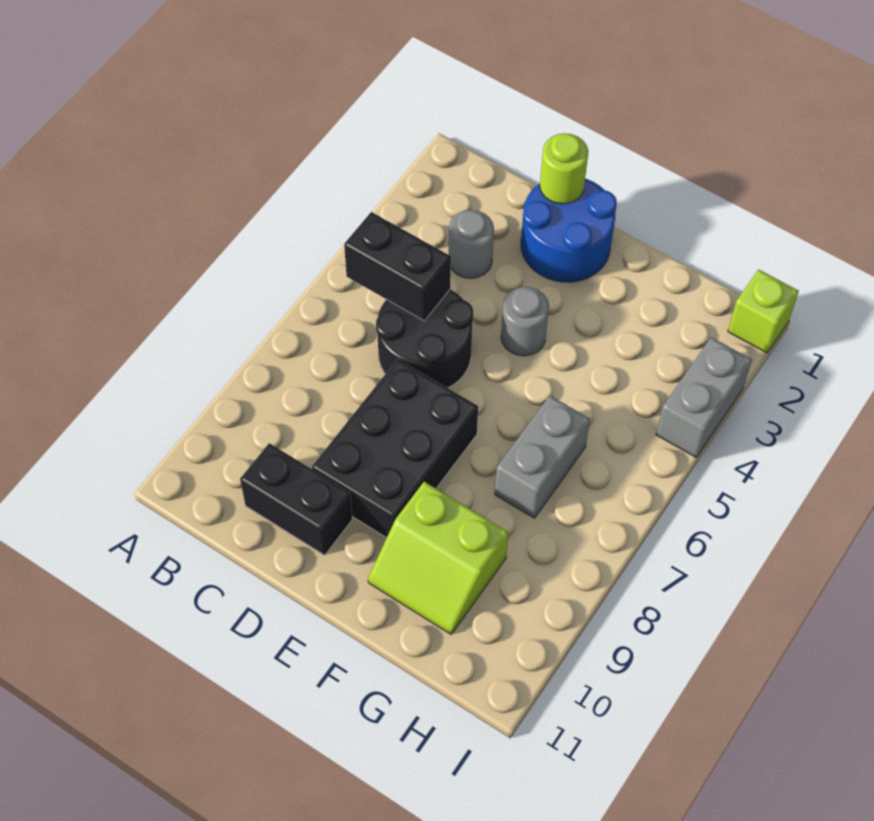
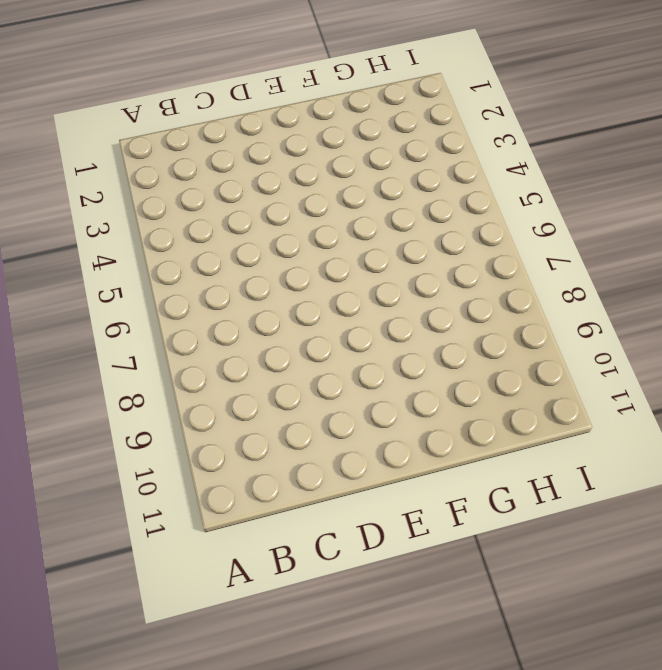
none -> grey 1x1 round brick [448,210,494,278]
none -> black 2x2 round brick [376,289,473,388]
none -> black 1x2 brick [240,443,352,555]

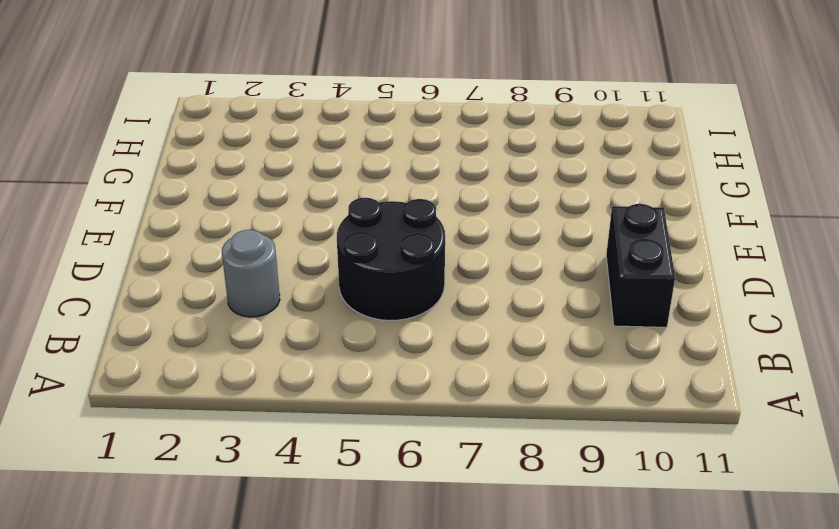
none -> blue 2x2 round brick [521,179,617,282]
none -> black 2x3 brick [312,359,478,538]
none -> grey 1x1 round brick [501,287,549,356]

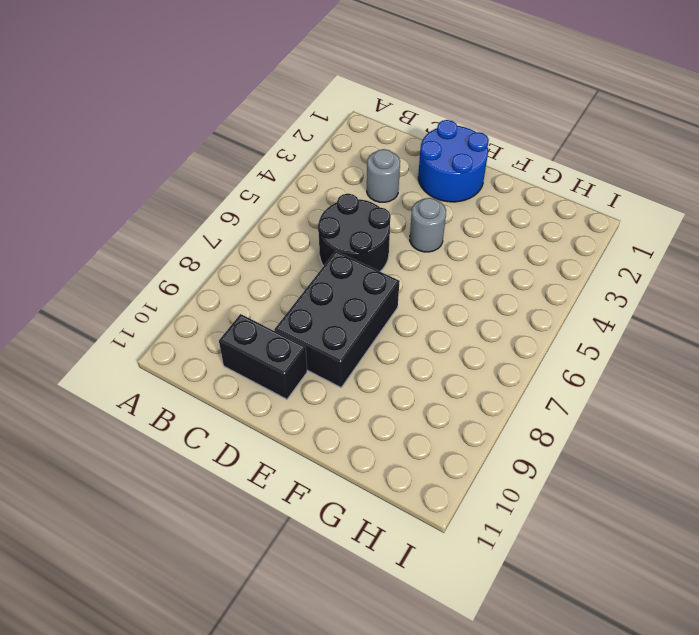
none -> lime 2x2 slope [368,482,509,634]
none -> grey 1x2 brick [495,396,590,518]
none -> lime 1x1 brick [728,270,799,353]

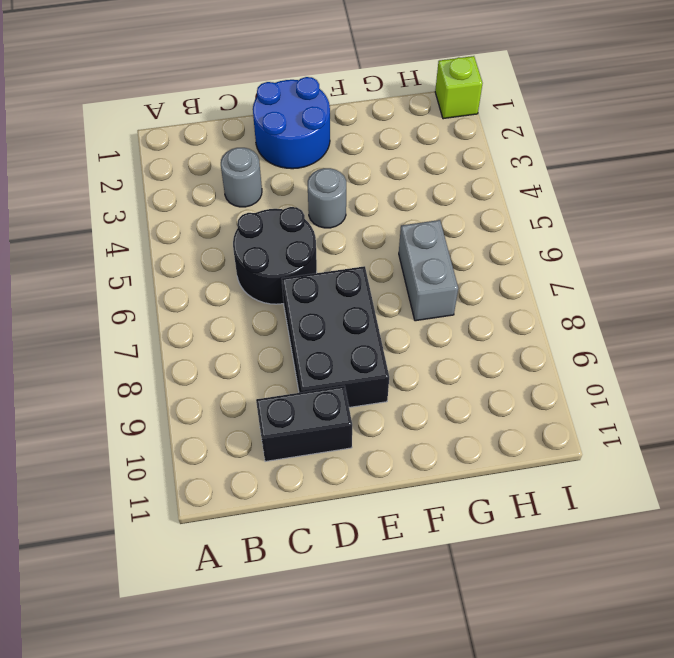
none -> lime 2x2 slope [368,482,509,634]
none -> grey 1x2 brick [656,337,752,457]
none -> black 1x2 brick [344,212,451,321]

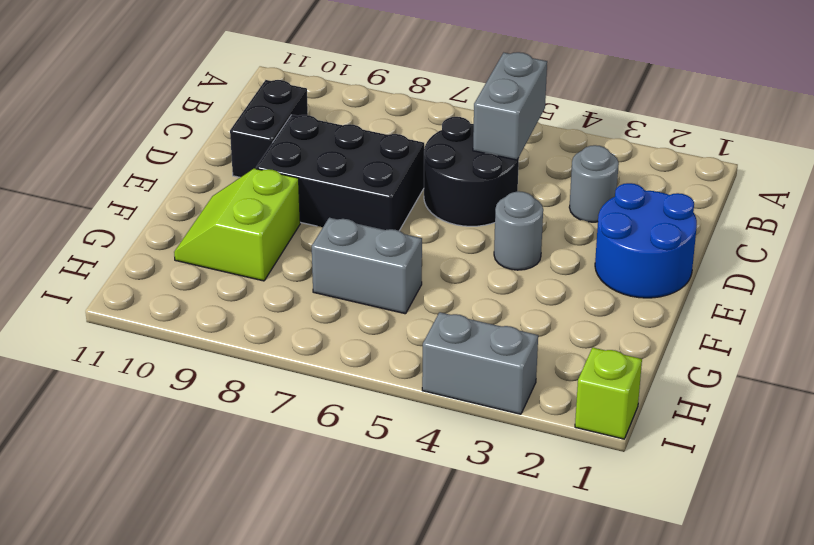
grey 1x2 brick [473,52,547,160] -> black 1x2 brick [344,212,451,321]
none -> lime 1x1 round brick [540,133,588,204]

